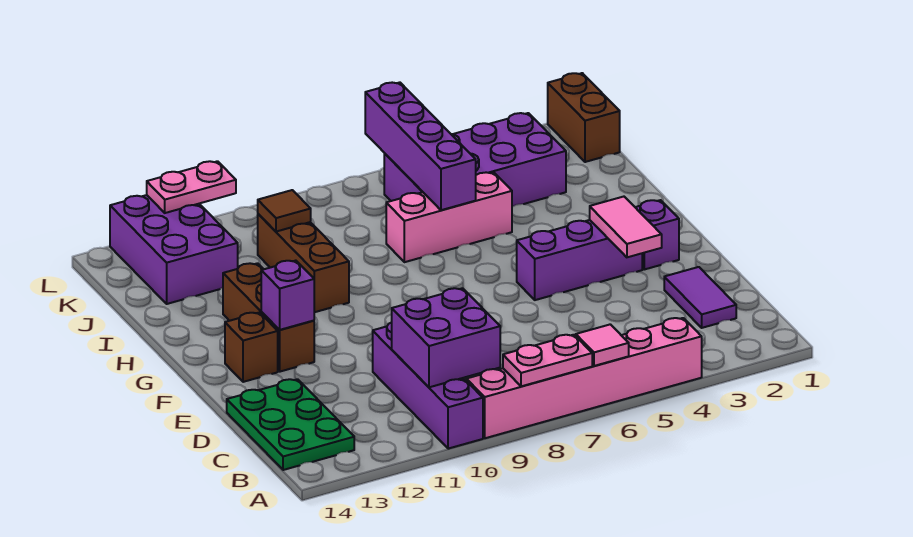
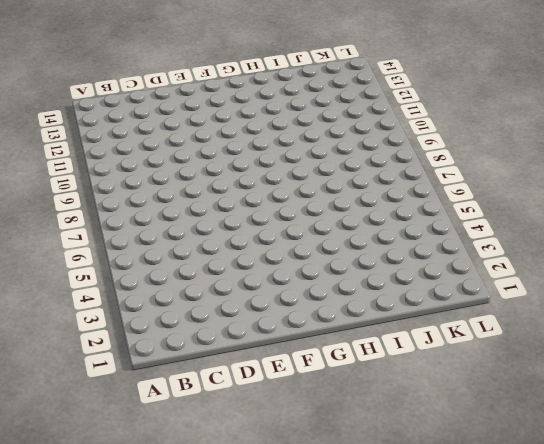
none -> pink 1x6 brick [466,318,702,438]
none -> purple 1x4 brick [373,322,483,449]
none -> green 2x3 plate [227,379,354,470]

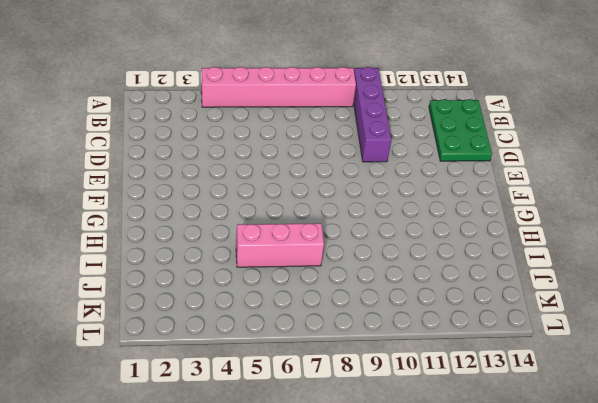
none -> purple 1x2 tile [664,267,736,328]
none -> purple 1x1 brick [635,200,679,269]
none -> purple 1x3 brick [517,220,642,300]

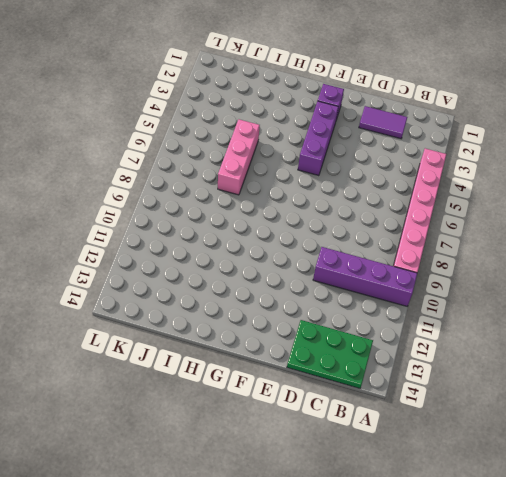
none -> brown 1x3 brick [223,263,314,372]
none -> brown 1x1 brick [225,313,278,382]
none -> brown 1x3 brick [258,214,349,312]

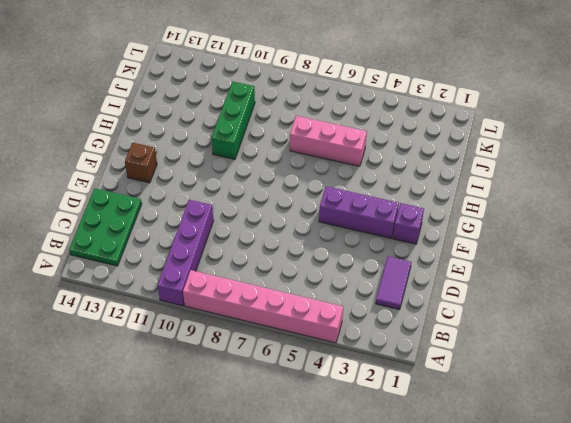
green 1x3 brick [212,81,255,159] -> brown 1x3 brick [258,214,349,312]
none -> brown 1x3 brick [223,263,314,372]
none -> purple 2x4 brick [384,113,566,207]
none -> purple 2x3 brick [110,195,238,304]

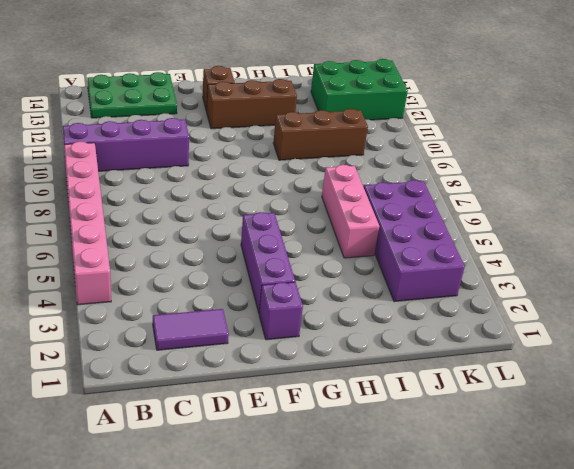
green 2x3 brick [311,59,408,120] -> purple 2x3 brick [110,195,238,304]
none -> brown 1x2 brick [548,73,620,162]
none -> pink 1x1 tile [576,324,629,366]
none -> pink 1x2 plate [503,335,592,386]

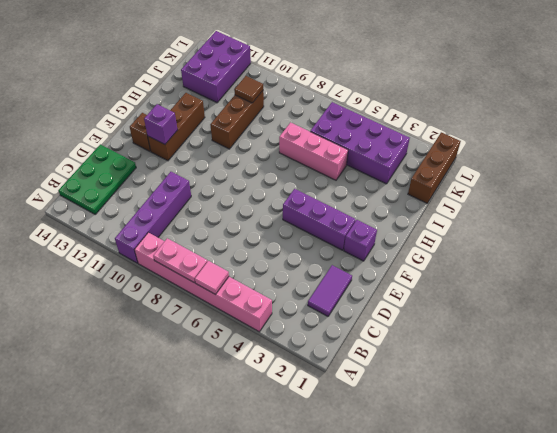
brown 1x3 brick [408,132,461,203] -> brown 1x2 brick [548,73,620,162]
none -> purple 2x2 brick [392,288,500,387]
none -> pink 1x2 tile [590,197,662,257]
none -> purple 1x4 brick [365,82,476,210]

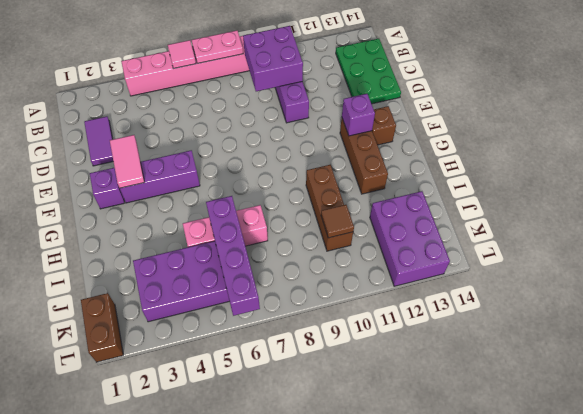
none -> pink 1x2 plate [147,161,236,213]

